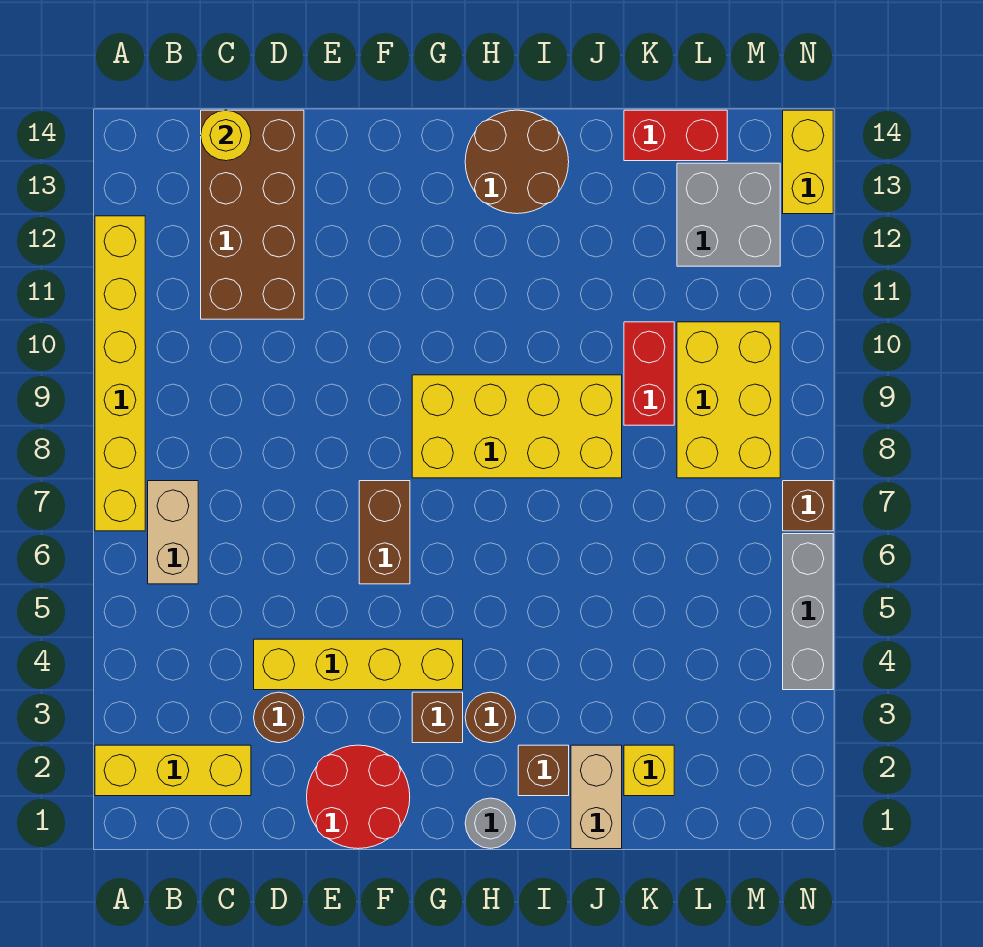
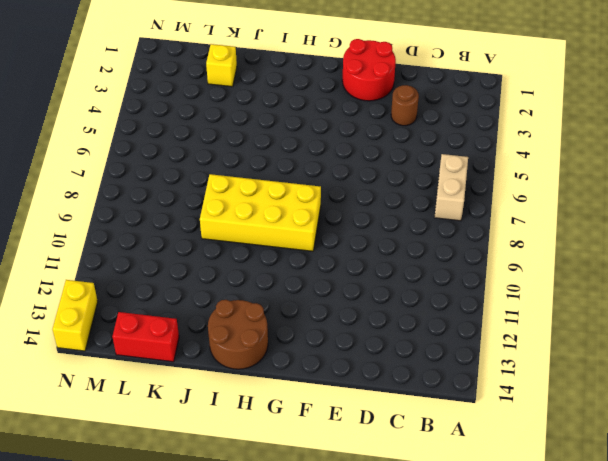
none -> yellow 1x3 brick [95,745,251,796]
none -> yellow 1x6 brick [95,216,145,531]
none -> brown 2x4 brick [201,110,304,319]

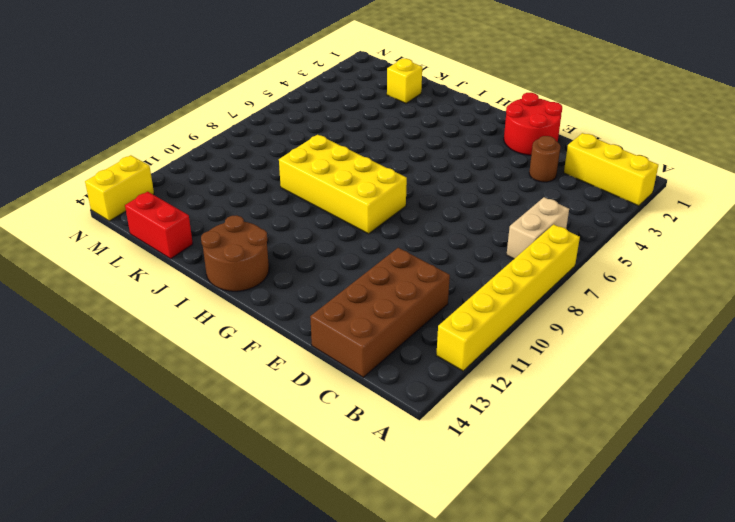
none -> yellow 1x4 brick [254,639,463,690]
none -> brown 1x2 brick [359,481,410,584]
none -> brown 1x1 brick [412,692,463,743]

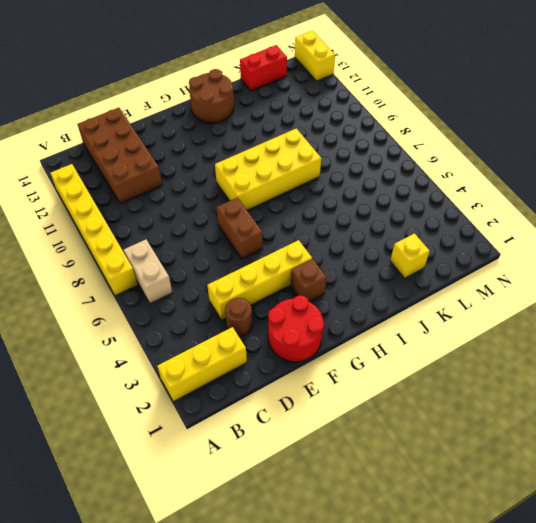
none -> grey 1x1 round brick [465,798,516,848]
none -> brown 1x1 round brick [465,692,516,743]
none -> brown 1x1 brick [518,745,569,796]

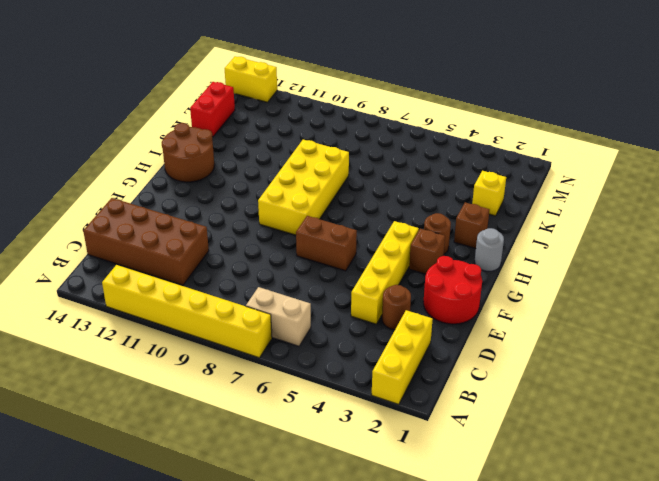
none -> tan 1x2 brick [571,745,622,849]
none -> red 1x2 brick [624,322,674,425]
none -> yellow 2x3 brick [677,322,780,478]

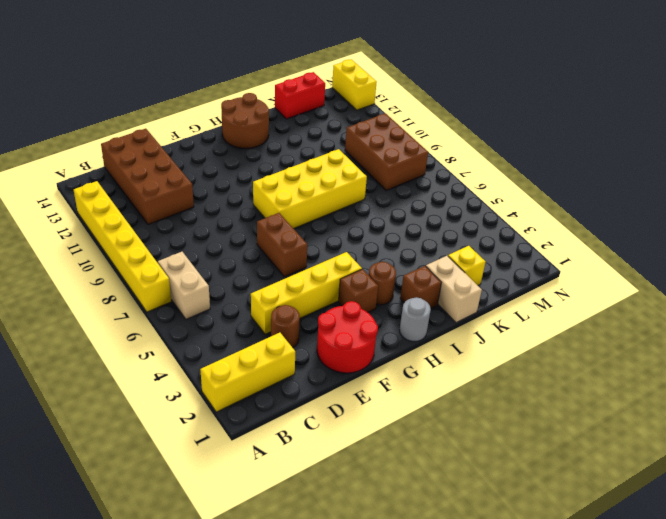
brown 2x3 brick [345,113,428,190] -> yellow 2x3 brick [677,322,780,478]
none -> red 1x2 brick [624,322,674,425]
none -> grey 2x2 brick [677,163,780,266]
none -> grey 1x3 brick [783,534,833,690]

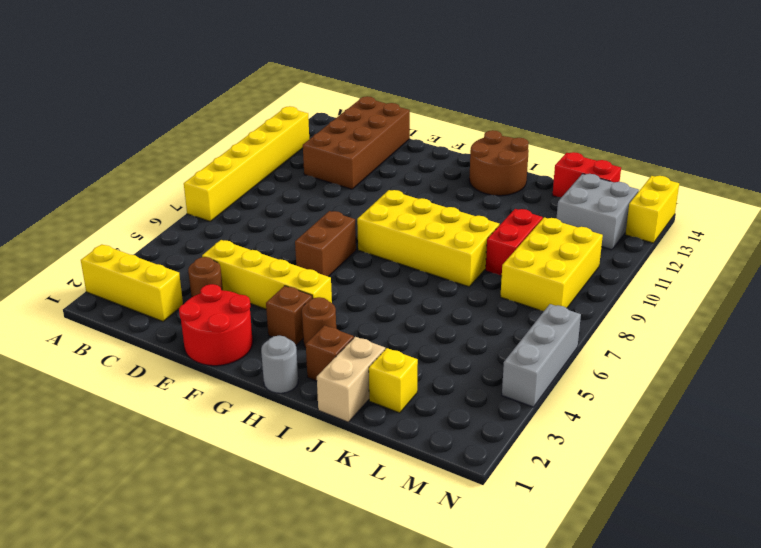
none -> tan 1x2 brick [148,481,198,584]
none -> brown 1x1 brick [783,481,833,531]
none -> yellow 1x1 round brick [201,110,251,161]

